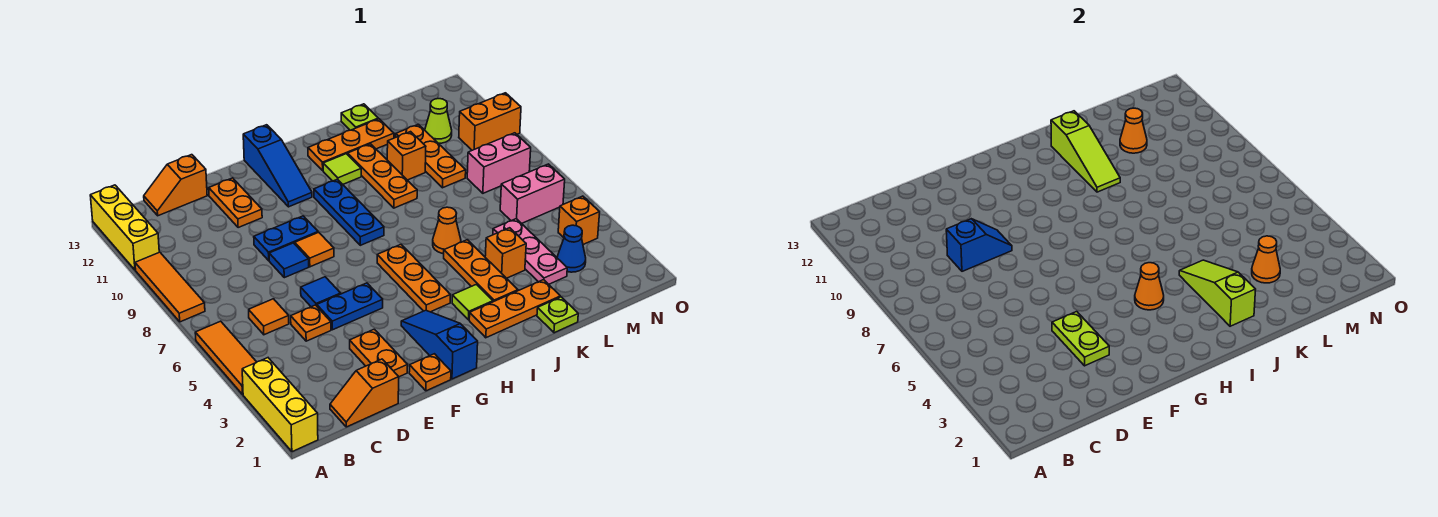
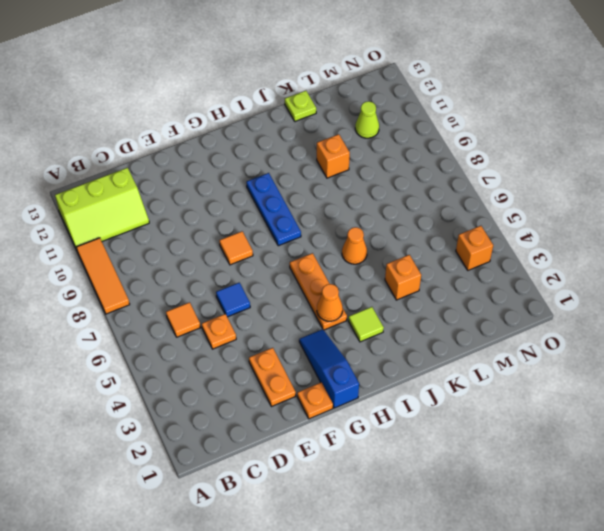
lime 2x3 slope [55,168,149,249] -> yellow 1x3 brick [90,185,159,270]
none -> yellow 1x3 brick [242,358,318,452]
none -> orange 1x3 tile [195,321,256,395]
none -> orange 1x2 slope [330,359,399,427]
none -> orange 1x2 slope [144,155,207,216]

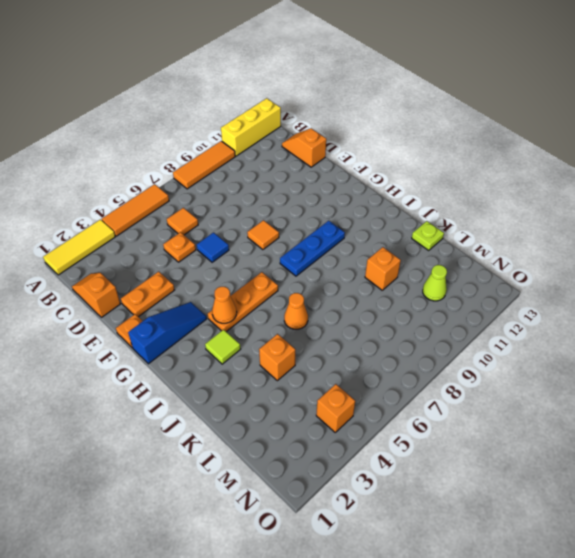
yellow 1x3 tile [43,219,115,275] -> yellow 1x3 brick [242,358,318,452]
none -> blue 1x2 plate [317,283,383,330]
none -> blue 1x1 tile [269,243,309,278]
none -> blue 1x2 plate [254,216,318,261]
none -> orange 1x2 plate [209,178,262,228]

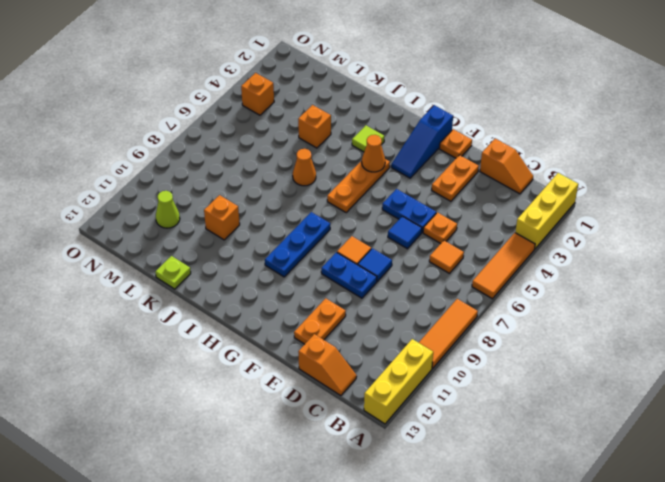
none -> blue 1x3 slope [243,125,312,207]
none -> orange 1x3 plate [469,280,560,338]
none -> lime 1x1 tile [323,154,361,184]
none -> orange 1x3 plate [308,119,394,170]

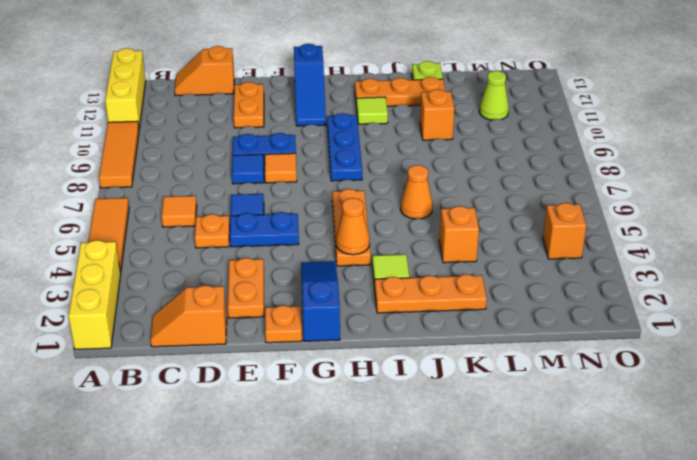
none -> orange 1x3 plate [444,240,518,302]
none -> orange 1x3 plate [348,144,417,208]
none -> lime 1x1 plate [537,297,578,333]
none -> pink 1x3 plate [493,219,567,284]

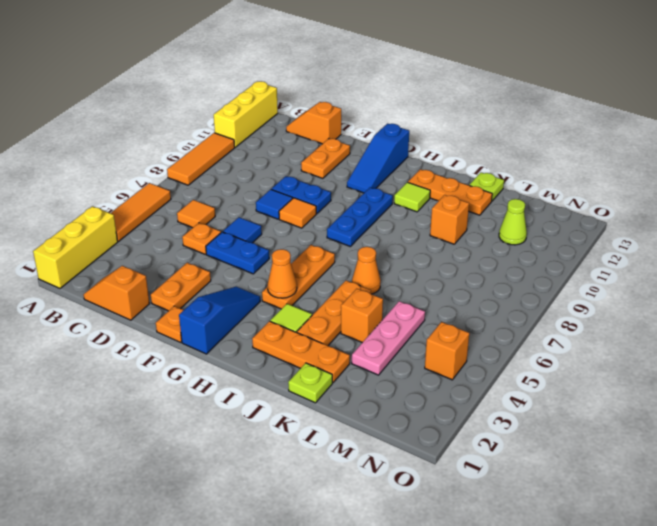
none -> orange 1x3 plate [348,144,417,208]
none -> orange 1x3 plate [396,124,466,188]
none -> blue 1x1 cone [557,225,586,272]
none -> pink 1x2 brick [500,164,565,224]

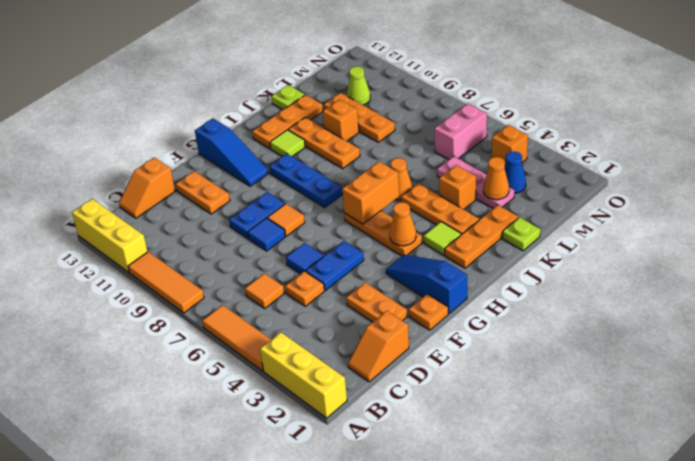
orange 1x2 brick [342,161,399,224] -> orange 1x2 brick moved to [459,93,521,150]
none -> pink 1x2 brick [467,133,531,193]
none -> blue 1x2 slope [946,219,1012,271]
none -> lime 1x2 plate [1052,312,1109,366]
none -> lime 1x3 slope [1179,260,1256,326]

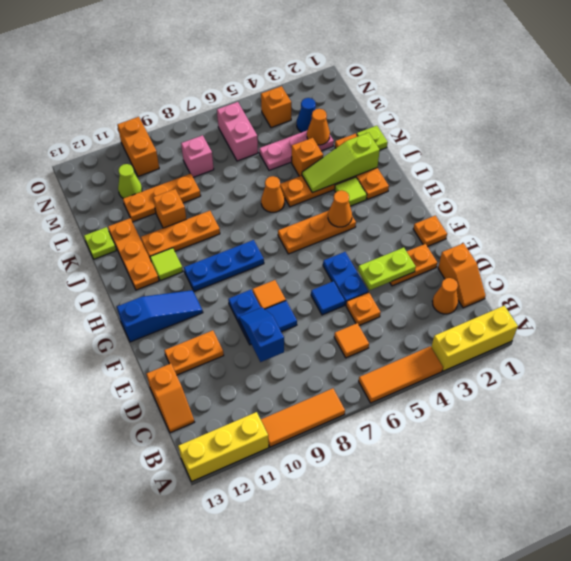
orange 1x1 cone [432,278,458,314] -> orange 1x1 cone moved to [1120,108,1147,153]
pink 1x1 brick [181,135,214,177] -> pink 1x2 brick [467,133,531,193]
none -> blue 1x3 slope [401,310,478,379]
none -> lime 1x3 slope [1051,111,1120,192]

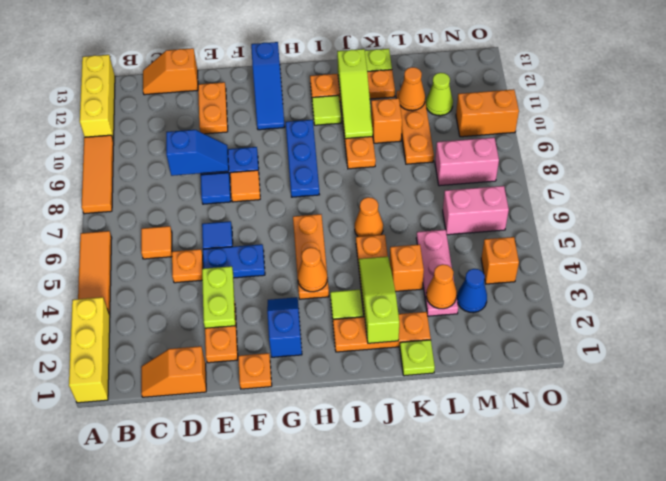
blue 1x2 slope [267,297,302,357] -> blue 1x3 slope [401,310,478,379]

